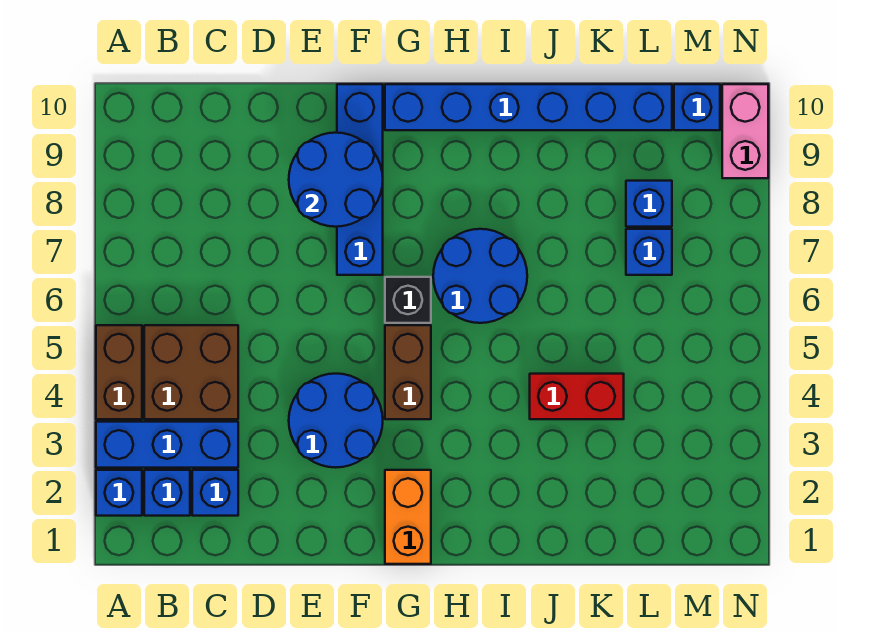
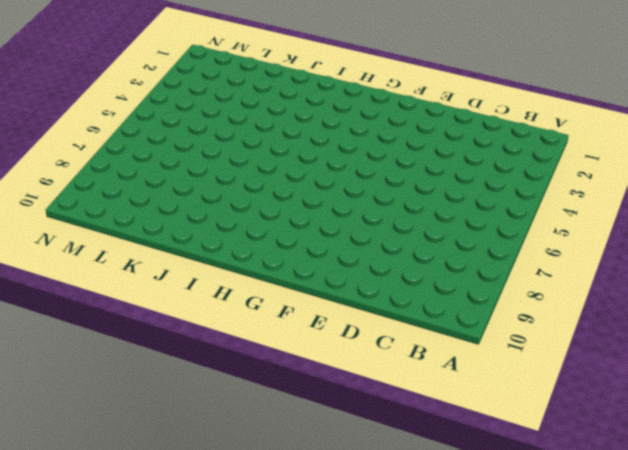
none -> blue 1x1 brick [96,470,142,516]
none -> blue 1x3 brick [96,422,238,468]
none -> brown 1x2 brick [96,325,142,419]

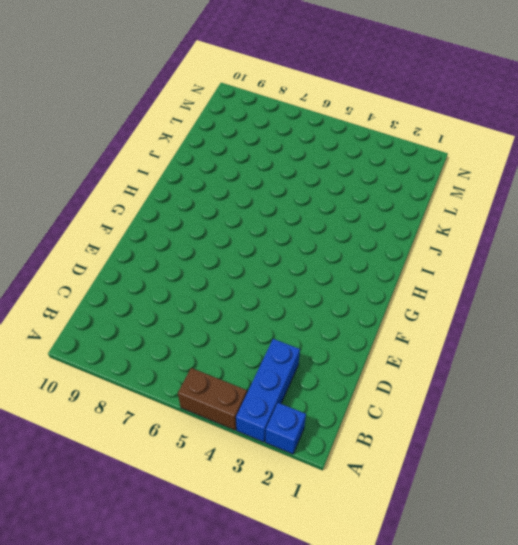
none -> blue 1x1 brick [144,470,190,516]
none -> brown 2x2 brick [144,325,238,419]
none -> blue 1x1 brick [192,470,238,516]

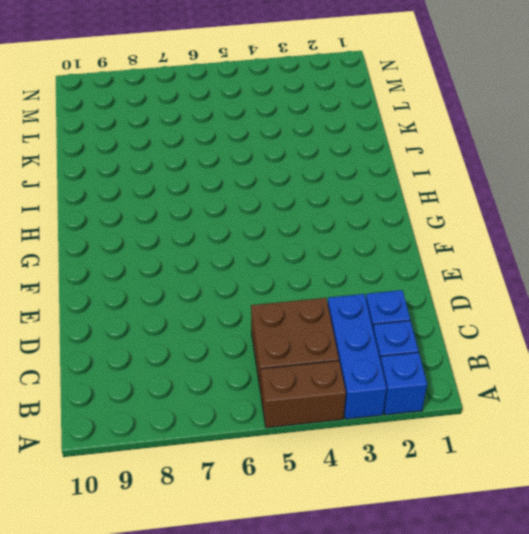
none -> blue 2x2 round brick [289,374,383,468]
none -> blue 1x4 brick [337,84,383,275]
none -> orange 1x2 brick [385,470,431,564]

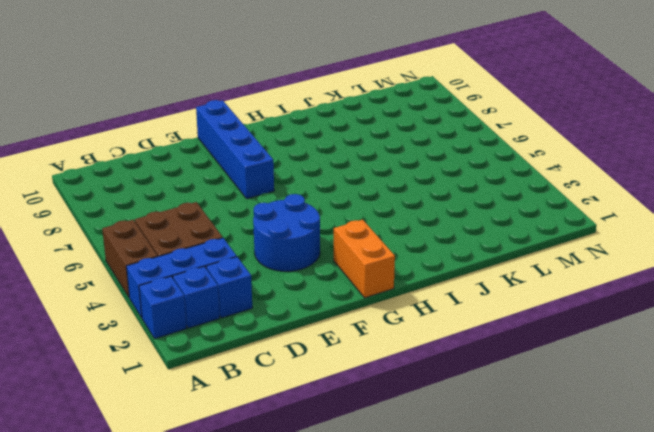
none -> brown 1x2 brick [385,325,431,419]
none -> black 1x1 brick [385,277,431,323]
none -> blue 1x6 brick [385,84,672,130]

